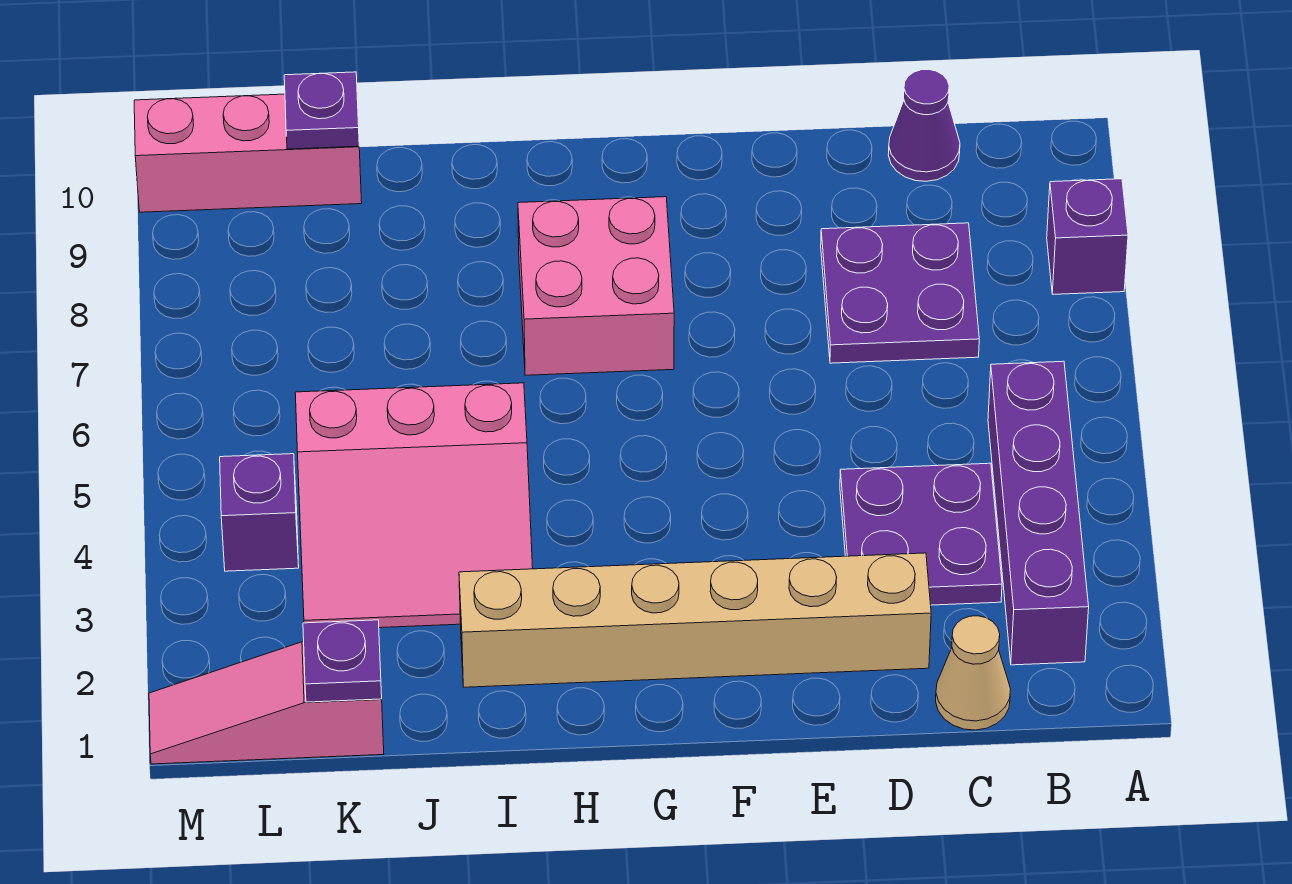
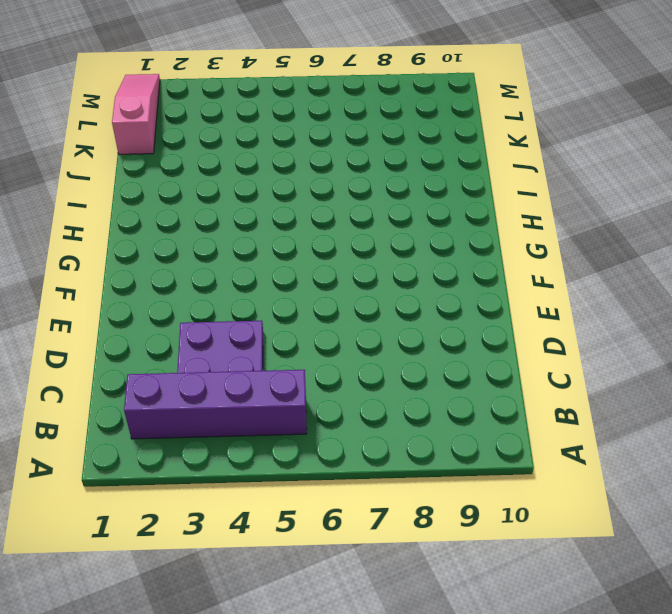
none -> purple 1x1 brick [1047,179,1128,294]
none -> tan 1x1 cone [936,616,1011,730]
none -> purple 2x2 plate [821,223,979,363]

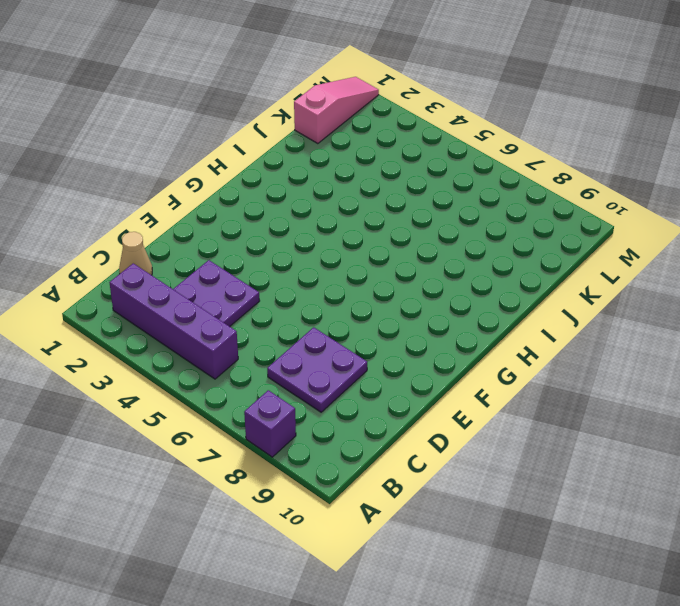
none -> purple 1x1 cone [888,69,960,181]
none -> tan 1x6 brick [459,553,931,687]
none -> pink 2x2 brick [518,197,674,375]

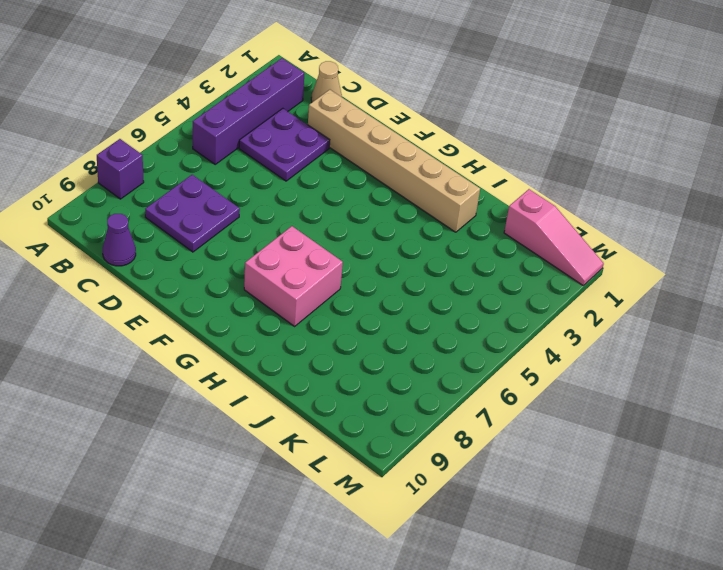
none -> pink 3x3 slope [295,383,533,628]
none -> pink 1x3 brick [134,94,362,212]
none -> purple 1x1 brick [220,454,299,571]

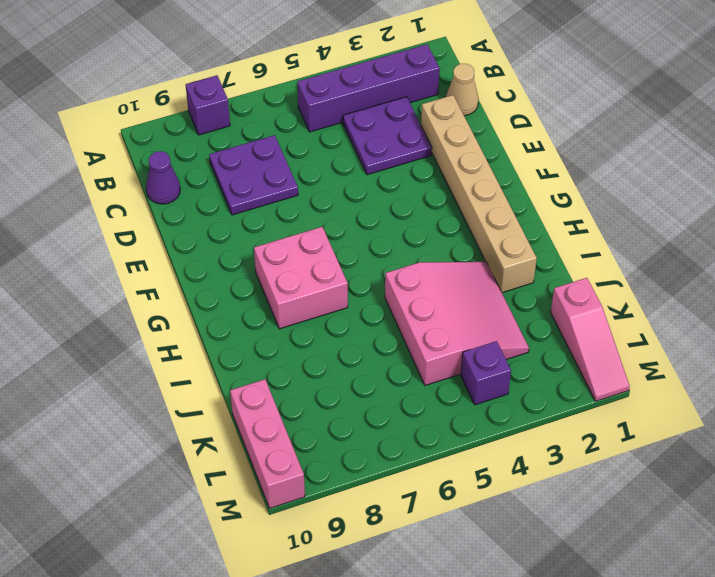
none -> purple 1x1 plate [303,620,382,702]
none -> purple 1x1 plate [284,72,359,149]

